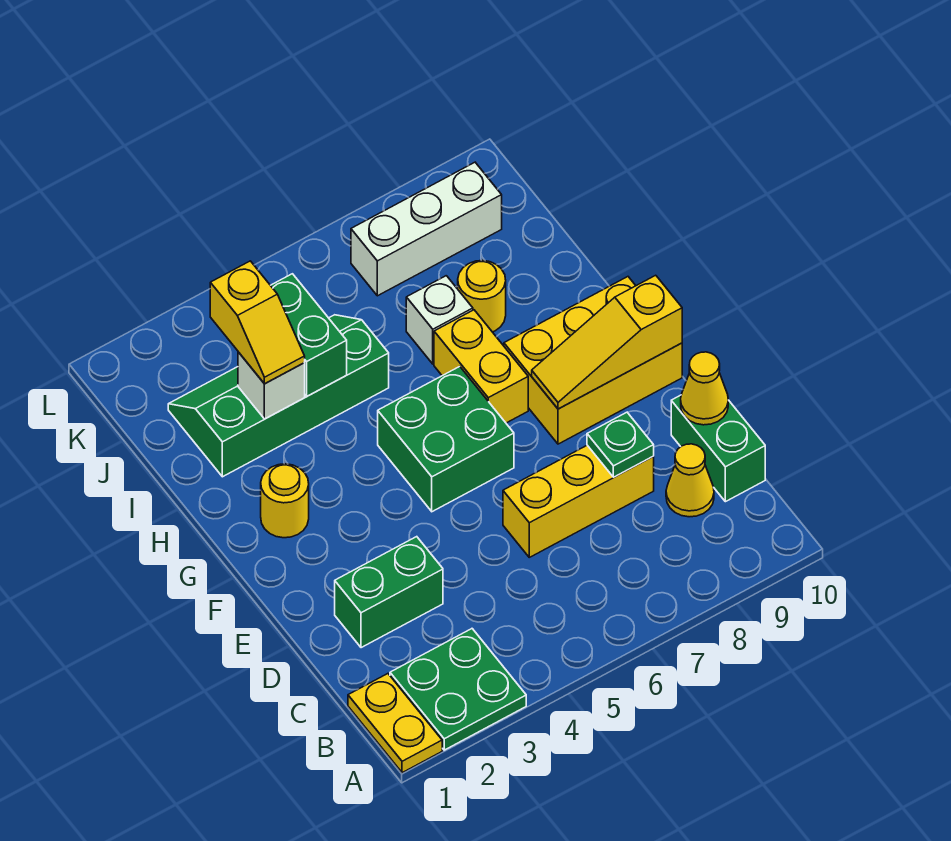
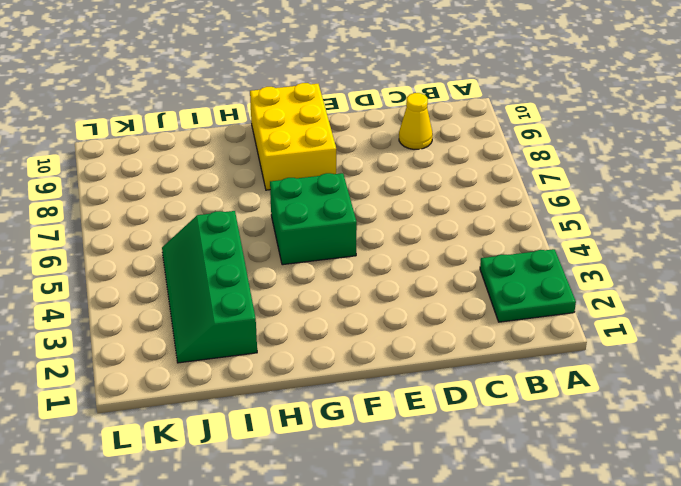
none -> yellow 1x2 plate [348,674,442,773]
none -> green 1x2 brick [671,395,765,502]
none -> green 1x2 brick [335,537,443,648]

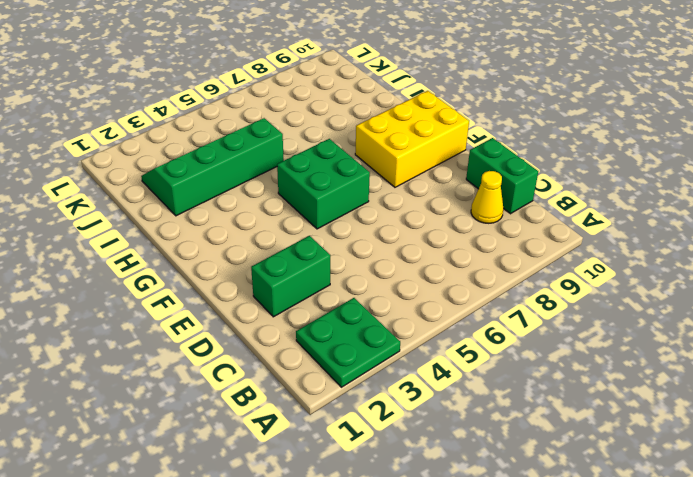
none -> yellow 1x2 plate [348,674,442,773]
none -> yellow 1x3 brick [503,445,654,557]
none -> yellow 1x1 round brick [261,464,309,538]

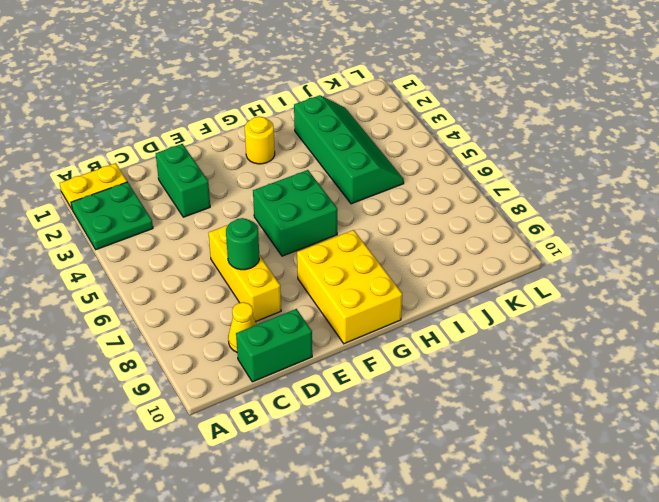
green 1x1 round brick [226,218,259,270] -> none
none -> yellow 1x2 brick [434,310,528,423]
none -> white 1x1 brick [406,276,473,364]
none -> yellow 1x1 round brick [458,261,506,332]

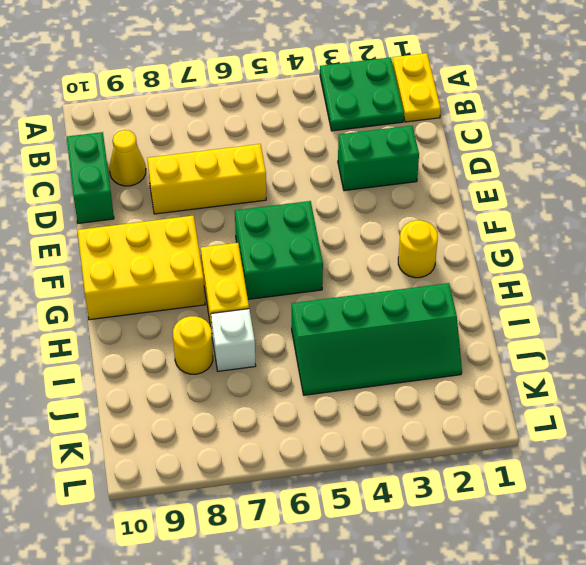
none -> white 1x3 brick [351,162,502,296]
none -> green 1x1 plate [587,412,654,477]
none -> yellow 1x1 cone [681,352,728,425]

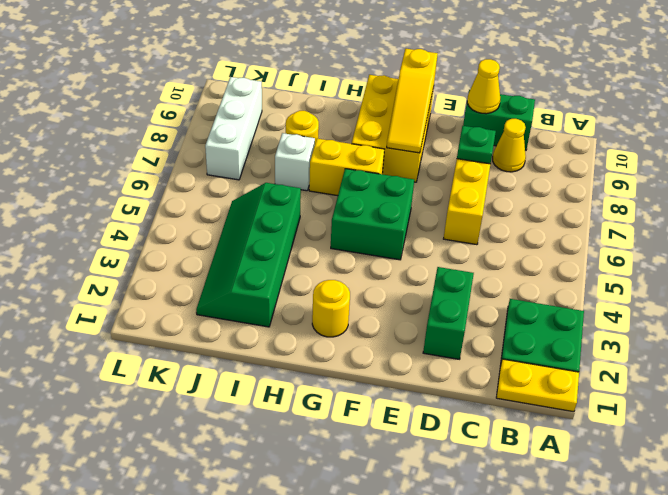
none -> white 1x1 brick [238,352,305,419]
none -> green 1x2 brick [271,274,347,396]
none -> yellow 1x2 slope [210,261,305,384]

